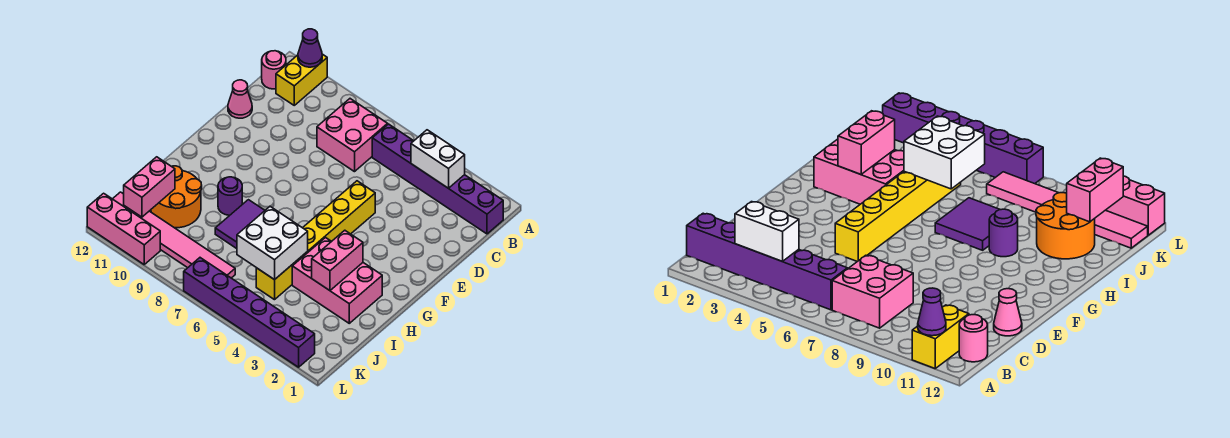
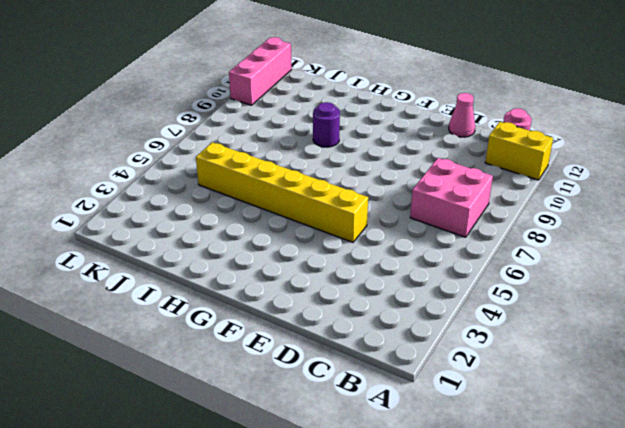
none -> purple 1x6 brick [372,124,503,234]
none -> pink 2x3 brick [292,238,382,323]
none -> purple 2x2 tile [215,200,265,249]

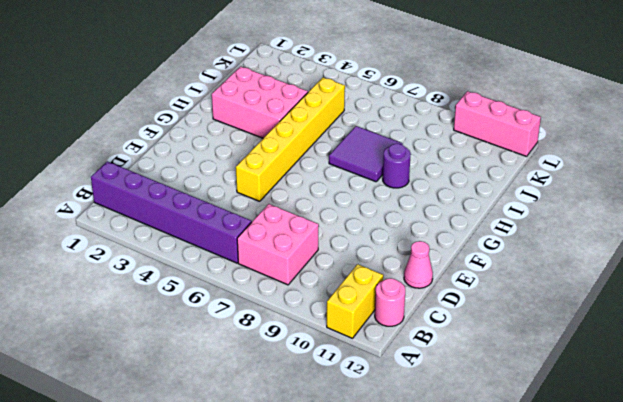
none -> orange 2x2 round brick [151,166,202,228]
none -> pink 1x6 tile [113,192,235,278]
none -> purple 1x6 brick [184,258,315,367]

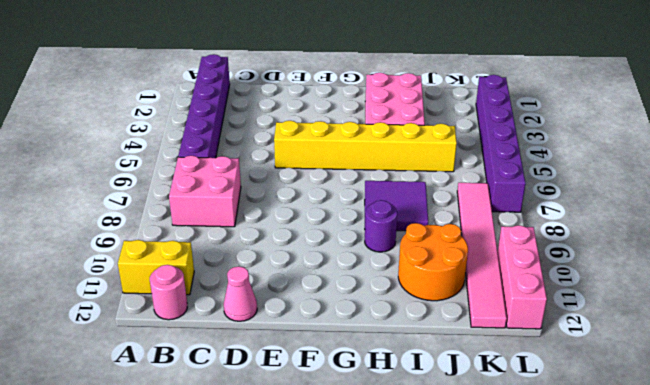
none -> purple 1x1 cone [298,29,322,67]
none -> white 1x2 brick [411,130,465,188]
none -> pink 1x2 brick [312,230,363,291]

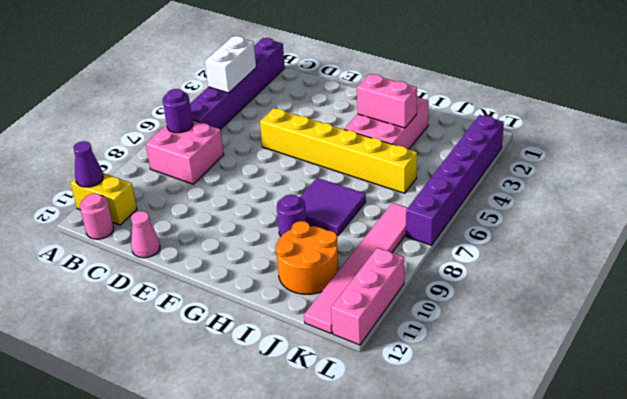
purple 1x1 round brick [163,89,193,133] -> none
none -> white 2x2 brick [237,207,308,280]
none -> pink 1x2 brick [124,157,175,217]

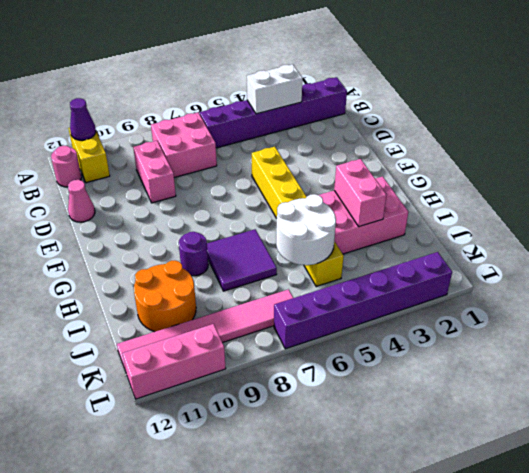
pink 1x2 brick [133,141,176,203] -> pink 1x2 brick moved to [124,157,175,217]
white 2x2 round brick [276,194,336,265] -> white 2x2 brick [237,207,308,280]

